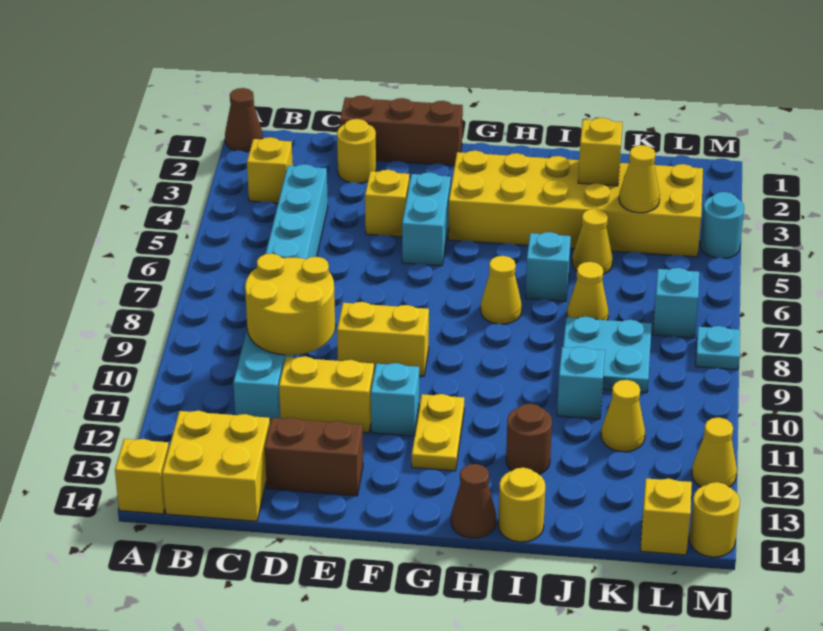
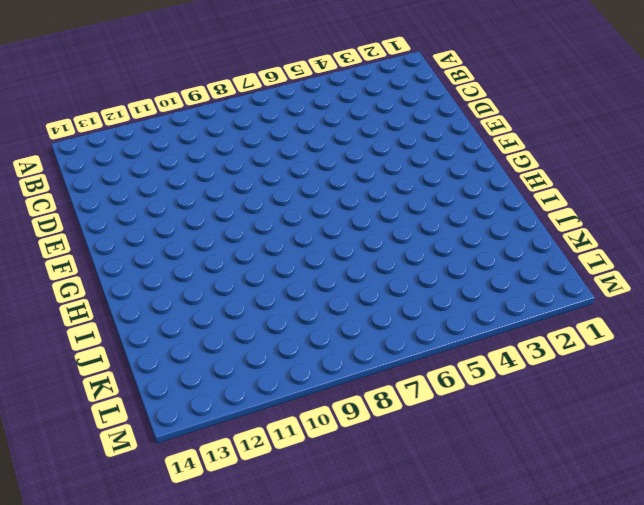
none -> brown 1x1 cone [225,88,263,152]
none -> yellow 1x1 brick [115,439,169,514]
none -> yellow 1x1 brick [247,137,293,203]
none -> yellow 2x2 brick [162,411,270,521]

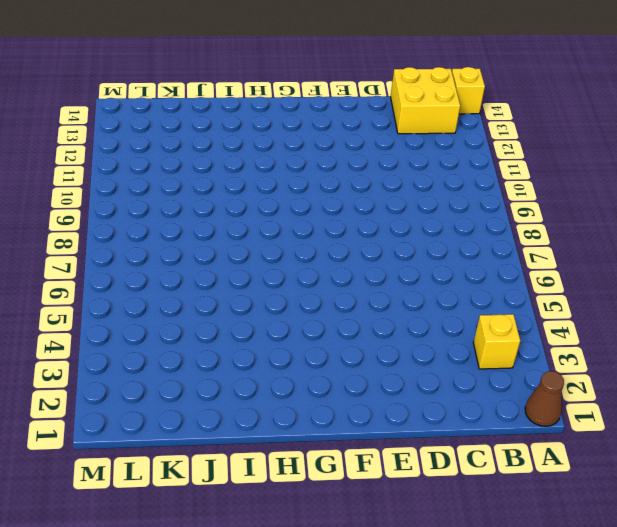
none -> cyan 1x8 brick [233,164,328,423]
none -> brown 1x3 brick [340,96,463,166]
none -> yellow 1x1 round brick [337,119,376,183]
none -> yellow 1x2 brick [279,356,374,433]

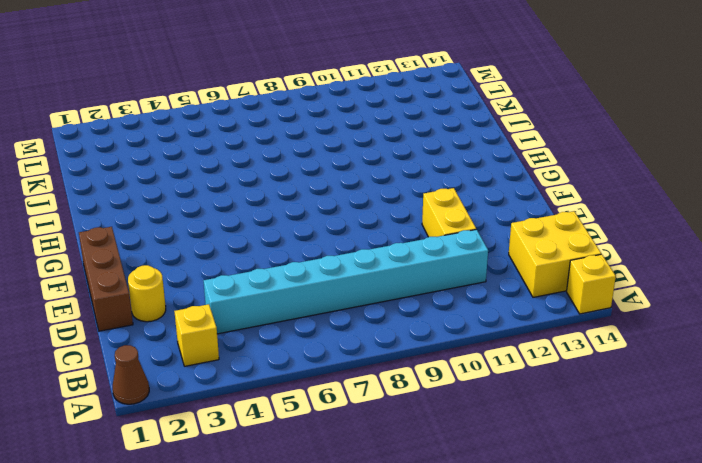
none -> brown 1x2 brick [265,418,363,496]
none -> yellow 1x1 brick [365,170,409,237]
none -> yellow 1x2 brick [337,302,429,376]
none -> cyan 1x2 brick [402,172,451,266]

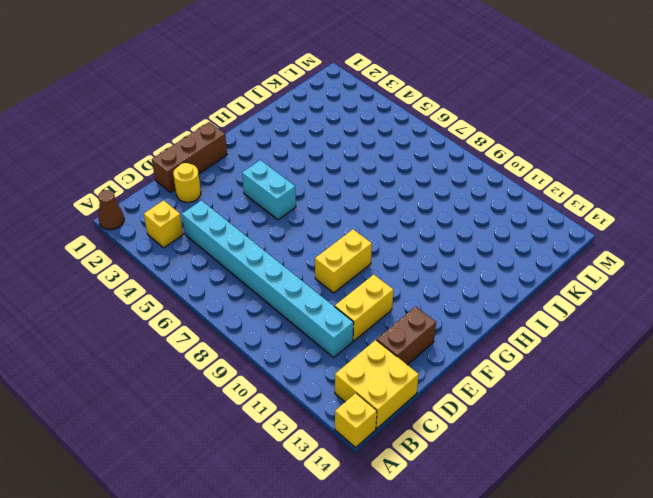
none -> yellow 1x1 brick [365,170,409,237]
none -> cyan 1x1 brick [371,363,419,436]
none -> yellow 2x6 brick [448,151,703,257]
none -> yellow 1x2 plate [412,394,464,471]

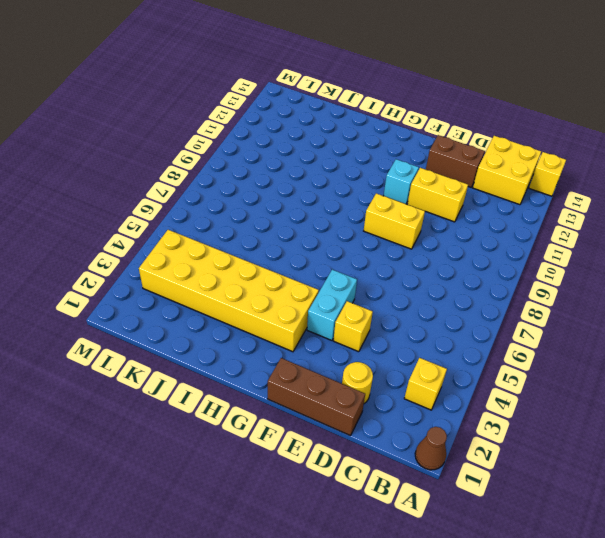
none -> cyan 1x8 brick [233,164,328,423]
none -> yellow 1x2 plate [412,394,464,471]
none -> yellow 1x1 cone [481,256,522,324]
none -> brown 1x1 cone [451,464,496,538]

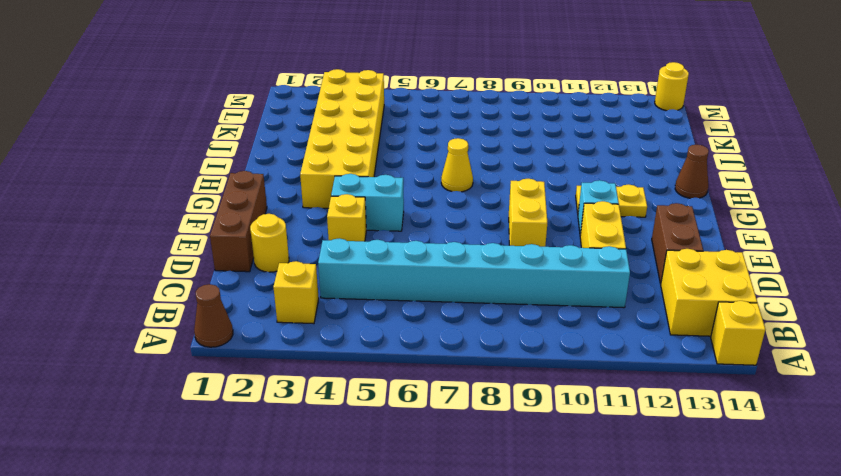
none -> cyan 1x1 brick [525,232,571,301]
none -> brown 1x1 round brick [506,404,552,474]
none -> yellow 1x1 round brick [498,468,545,542]
none -> yellow 1x1 cone [572,209,613,274]

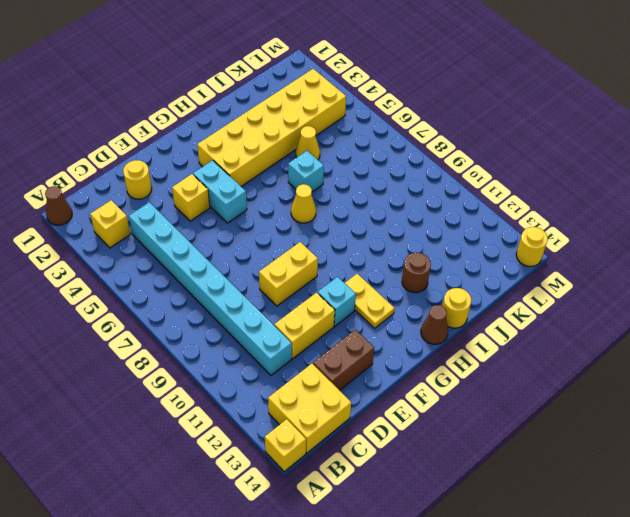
none -> brown 1x3 brick [340,96,463,166]
none -> yellow 1x1 cone [567,262,608,320]
none -> cyan 2x2 plate [563,317,652,392]
none -> cyan 1x1 brick [557,347,605,419]

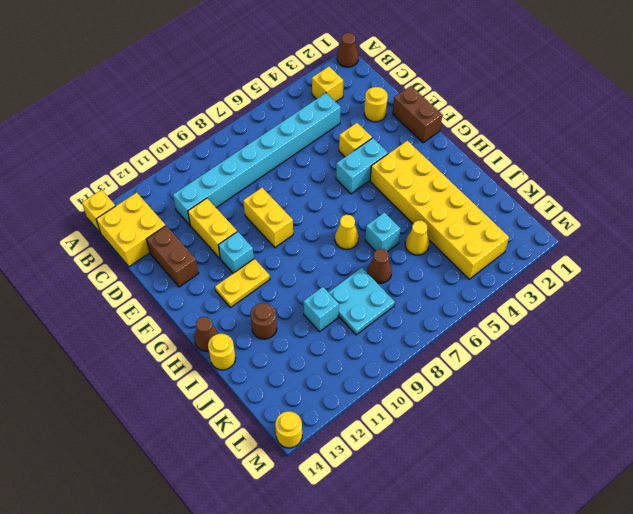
brown 1x2 brick [393,86,442,143] -> brown 1x3 brick [340,96,463,166]
brown 1x1 cone [368,249,392,283] -> yellow 1x1 cone [567,262,608,320]
none -> yellow 1x1 cone [601,380,645,452]
none -> cyan 1x1 brick [653,268,699,338]
none -> yellow 1x1 brick [640,478,692,555]
none -> cyan 1x1 round brick [700,192,744,258]

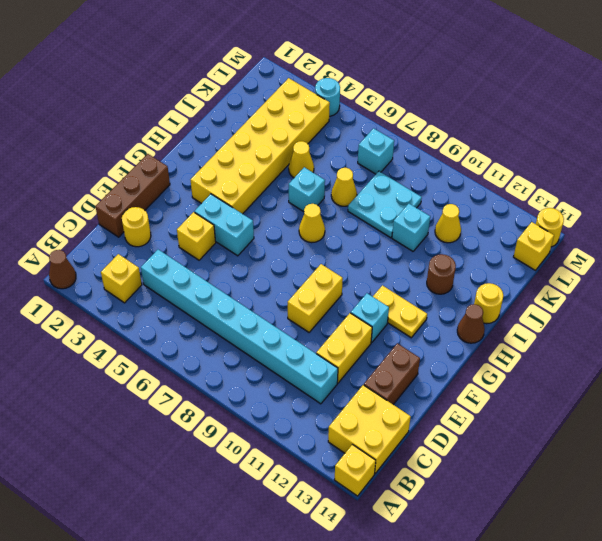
none -> cyan 1x1 plate [696,326,740,370]
none -> yellow 1x1 cone [692,418,737,487]
none -> yellow 2x2 round brick [245,254,335,355]
none -> yellow 1x1 brick [578,118,623,186]

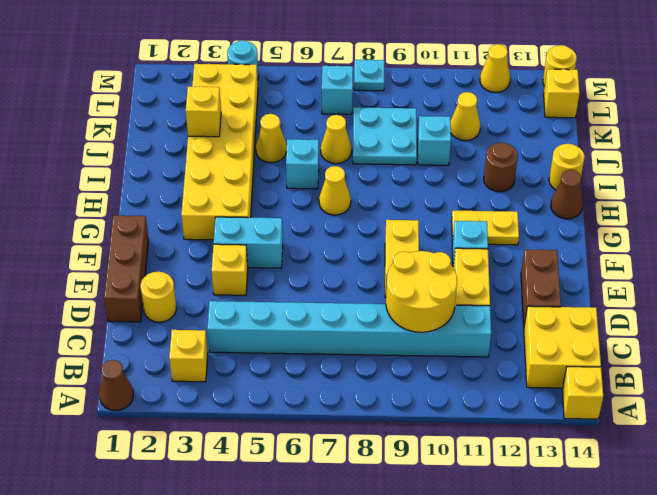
none -> yellow 1x1 cone [619,145,660,213]

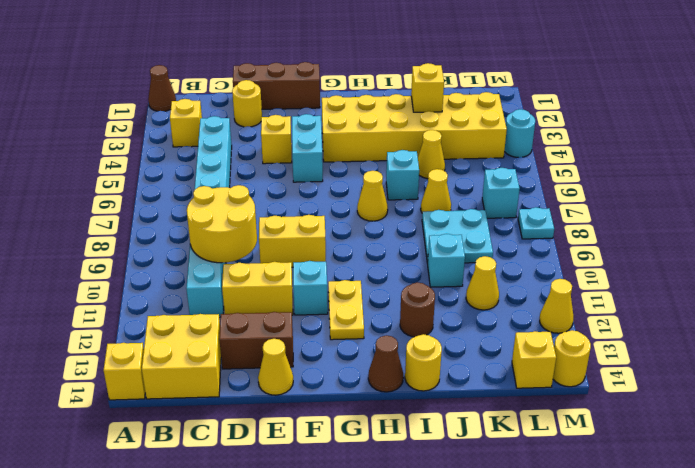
yellow 1x1 cone [258,339,293,395] -> yellow 1x1 cone moved to [619,145,660,213]

